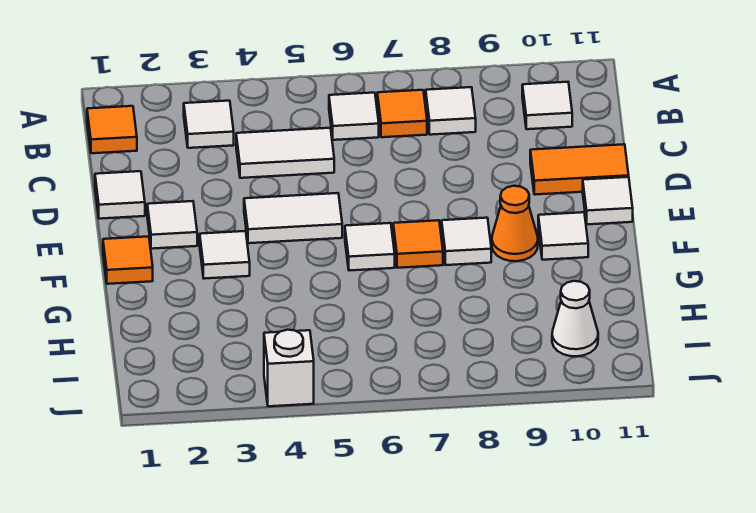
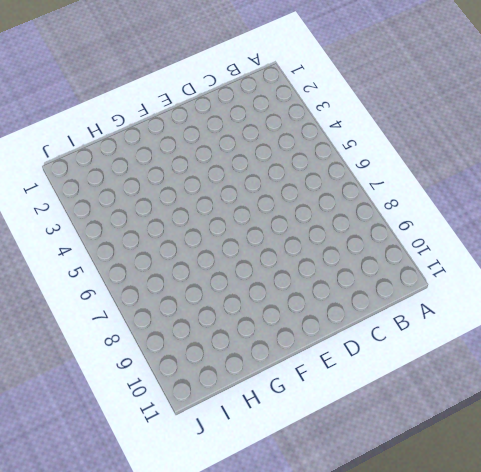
none -> orange 1x1 tile [87,106,137,153]
none -> white 1x1 tile [184,101,234,148]
none -> white 1x1 tile [329,93,379,140]

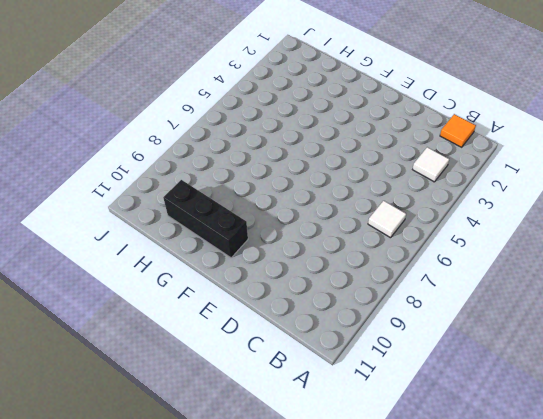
black 1x3 brick [163,180,248,258] -> white 1x1 tile [538,212,588,260]
none -> orange 1x1 tile [377,90,427,137]
none -> white 1x1 tile [426,87,476,135]
none -> white 1x1 tile [522,82,572,129]

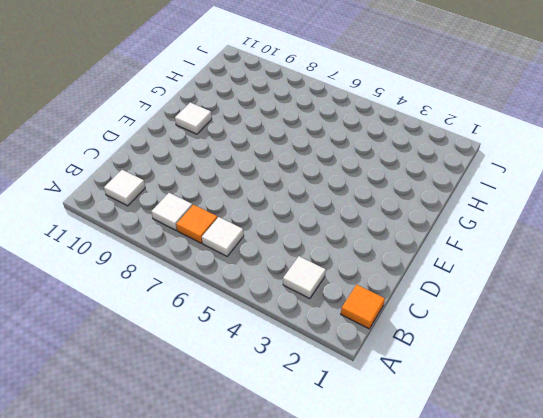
none -> white 1x2 tile [236,128,334,178]
none -> white 1x1 tile [95,171,145,219]
none -> orange 1x2 tile [530,144,629,195]

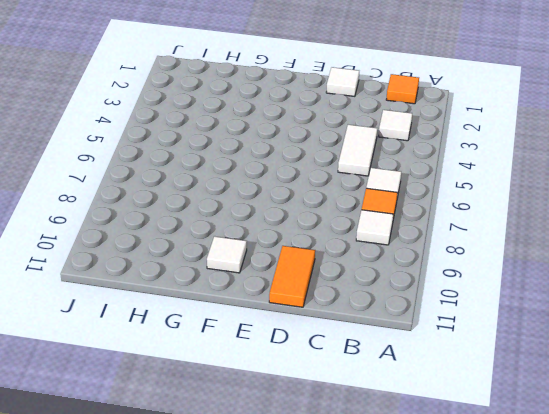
none -> white 1x1 tile [522,82,572,129]
none -> white 1x1 tile [147,201,197,249]
none -> white 1x2 tile [244,193,342,243]

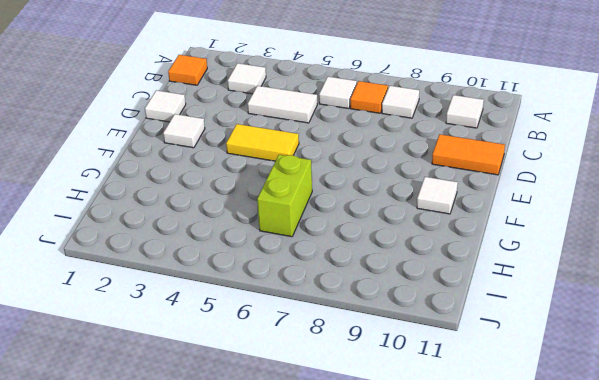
yellow 1x2 tile [226,124,299,161] -> white 1x2 tile [244,193,342,243]
lime 1x2 brick [257,155,312,237] -> none
none -> white 1x1 tile [583,177,633,224]
none -> orange 1x1 tile [103,236,153,284]
none -> white 1x1 tile [200,231,250,279]

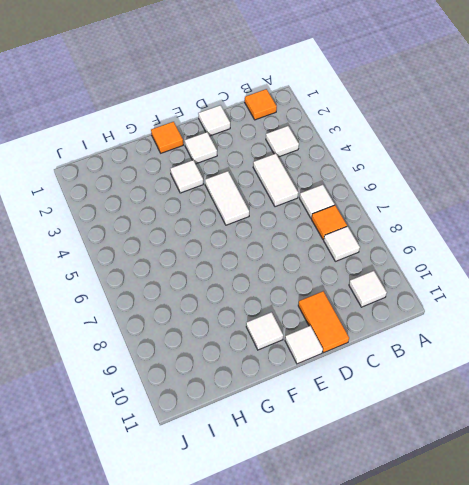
none -> white 1x1 tile [345,223,395,271]
none -> orange 1x1 tile [393,220,443,268]
none -> white 1x1 tile [442,218,491,265]

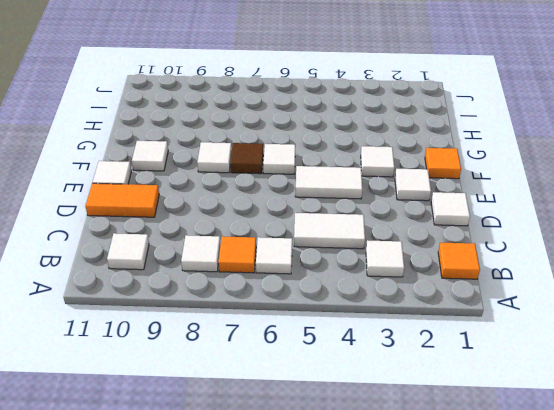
brown 1x1 tile [230,143,263,174] -> orange 1x1 tile [393,220,443,268]
none -> orange 1x1 cone [492,186,538,261]
none -> white 1x1 cone [552,281,598,356]
none -> white 1x1 brick [264,330,314,406]

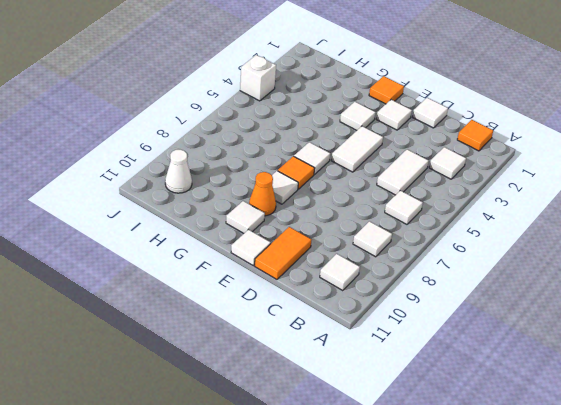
none -> orange 1x1 tile [377,90,427,137]

